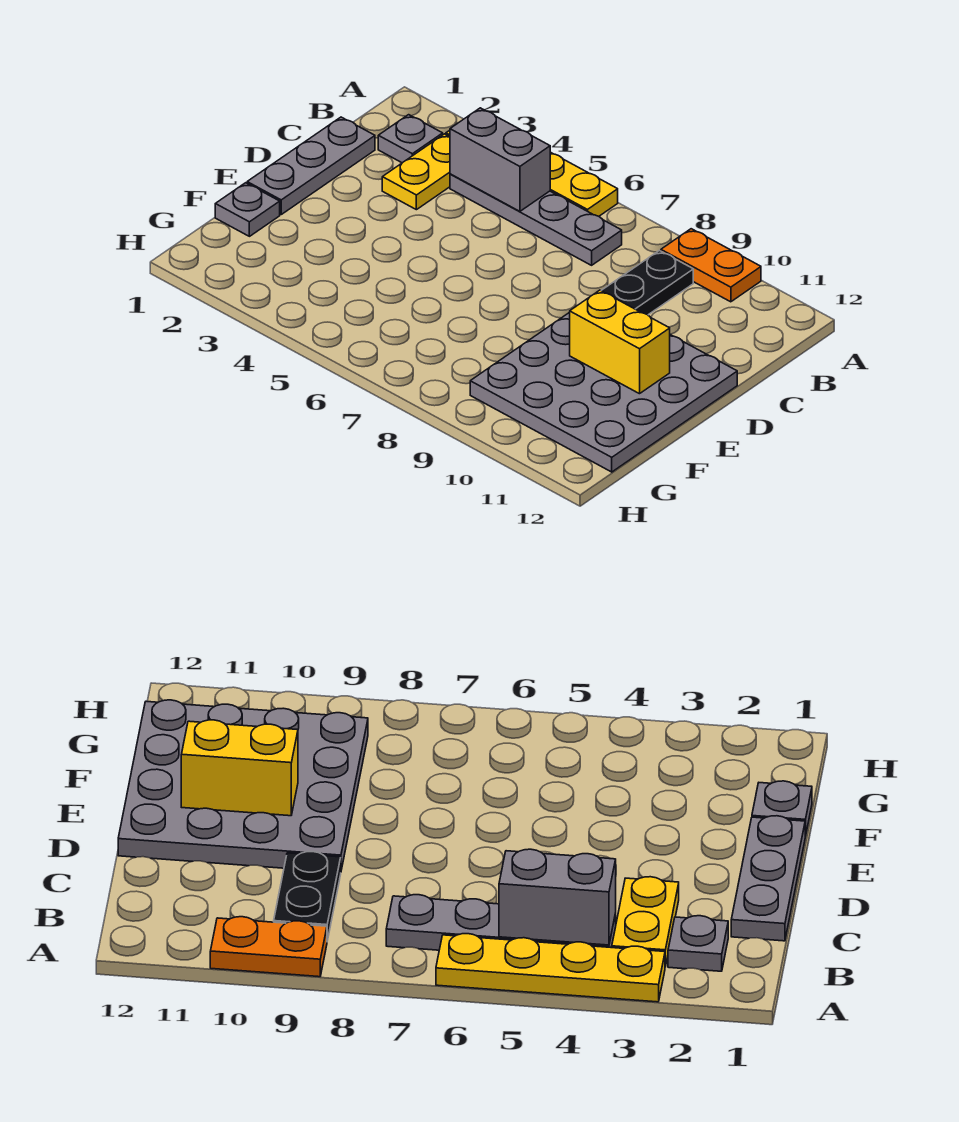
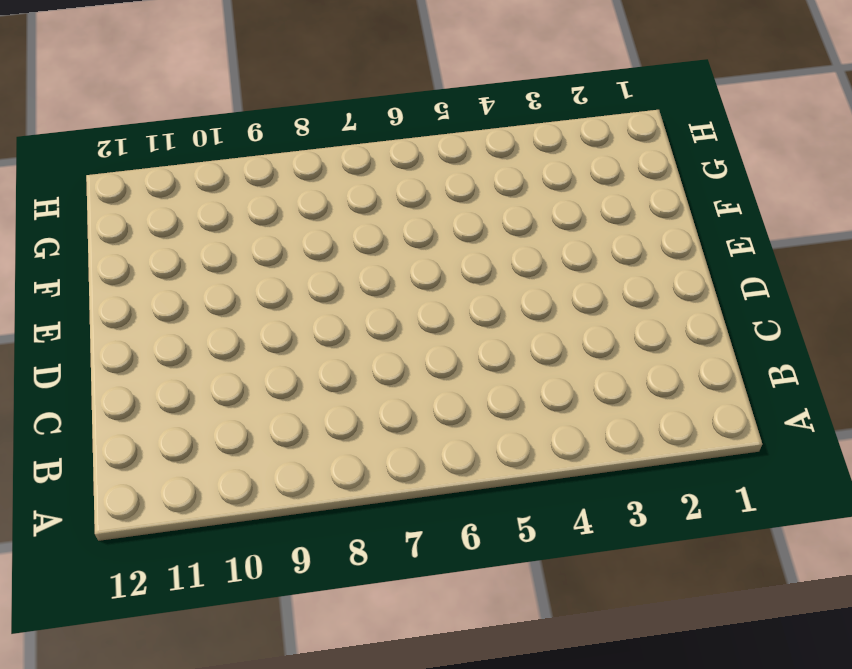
none -> yellow 1x4 plate [446,130,618,216]
none -> orange 1x2 plate [661,229,761,302]

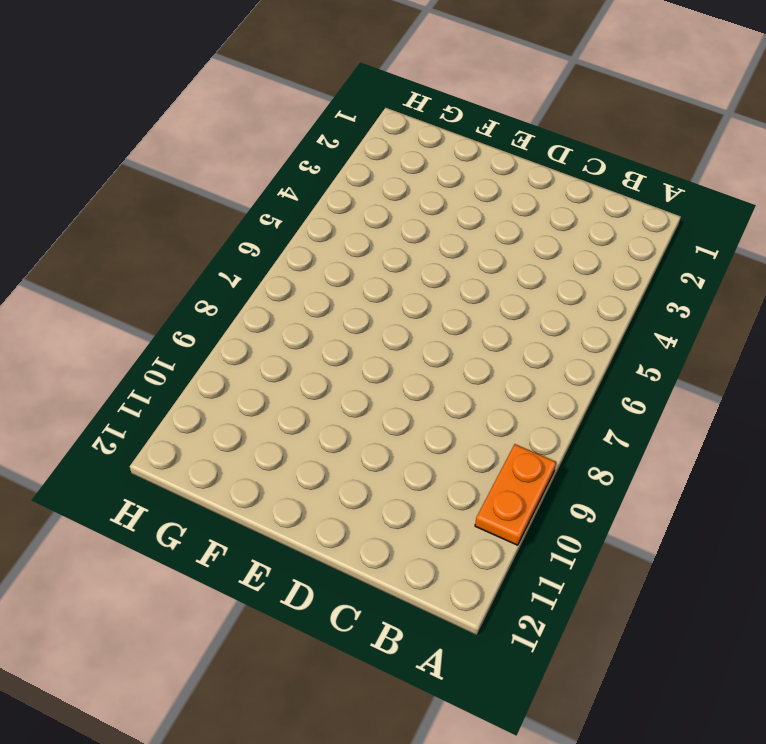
none -> yellow 1x4 plate [446,130,618,216]
none -> grey 1x1 plate [378,115,443,163]

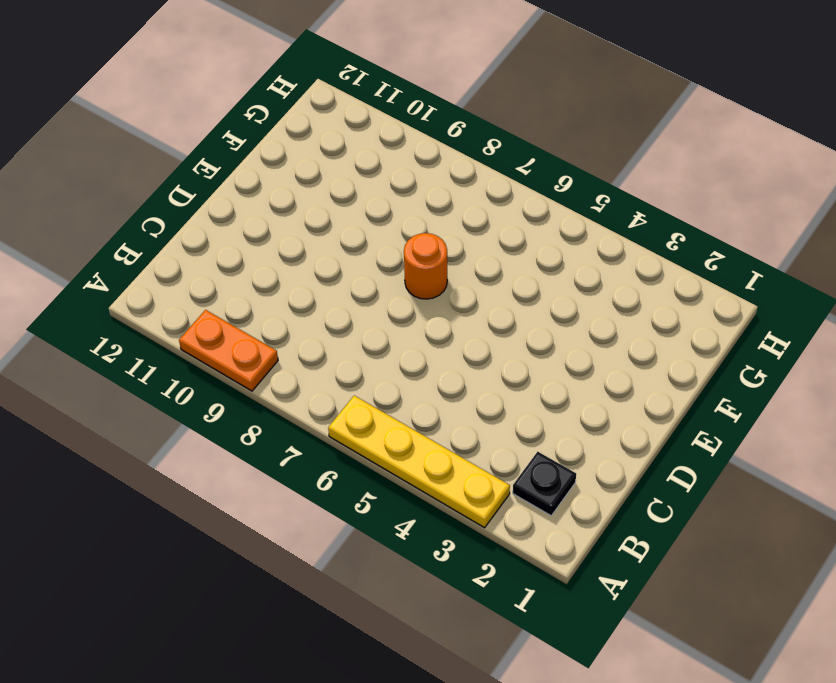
black 1x1 plate [513,452,576,516] -> grey 1x1 plate [378,115,443,163]
orange 1x1 round brick [404,233,447,299] -> none
none -> yellow 1x2 plate [382,134,450,210]
none -> grey 1x4 plate [450,174,622,265]

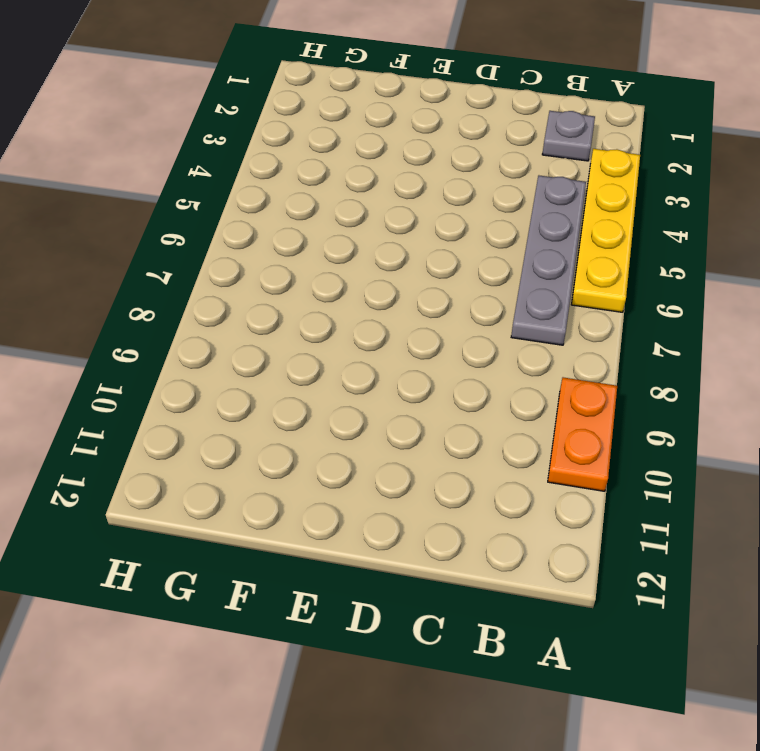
none -> yellow 1x2 plate [382,134,450,210]
none -> black 1x2 plate [601,251,693,315]

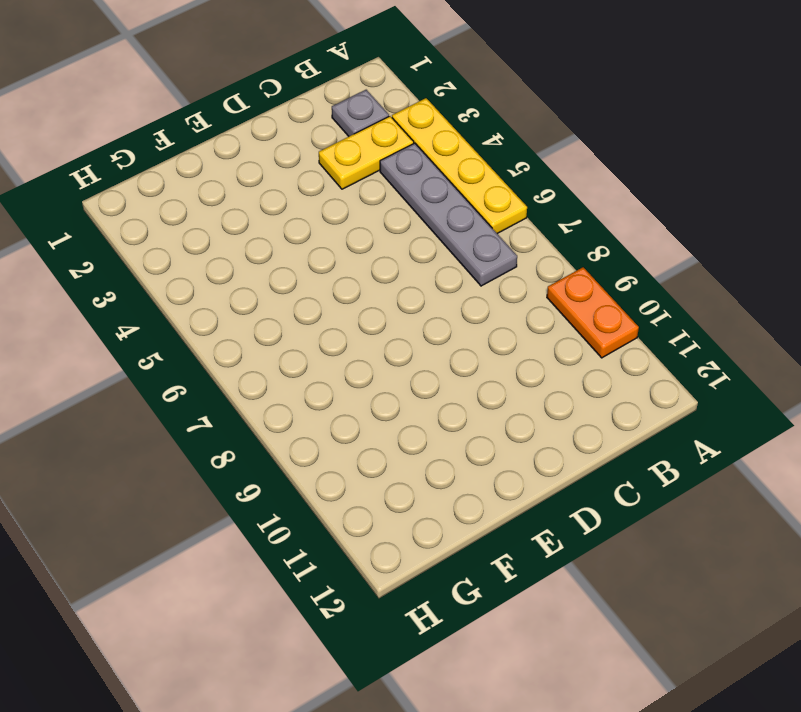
none -> black 1x2 plate [601,251,693,315]
none -> grey 1x3 plate [247,117,375,214]

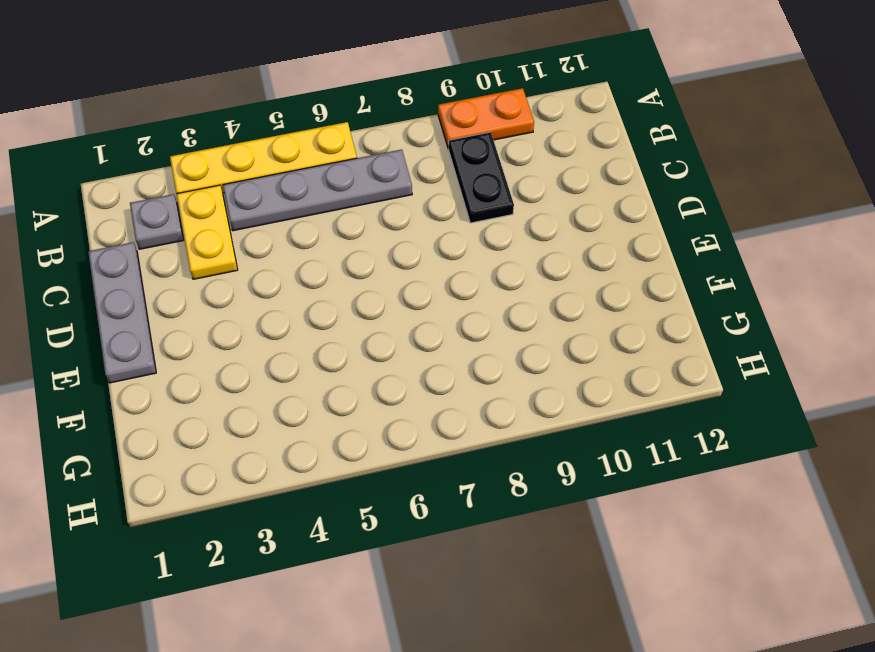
none -> grey 4x4 plate [470,312,737,472]
none -> grey 1x1 plate [215,183,280,236]

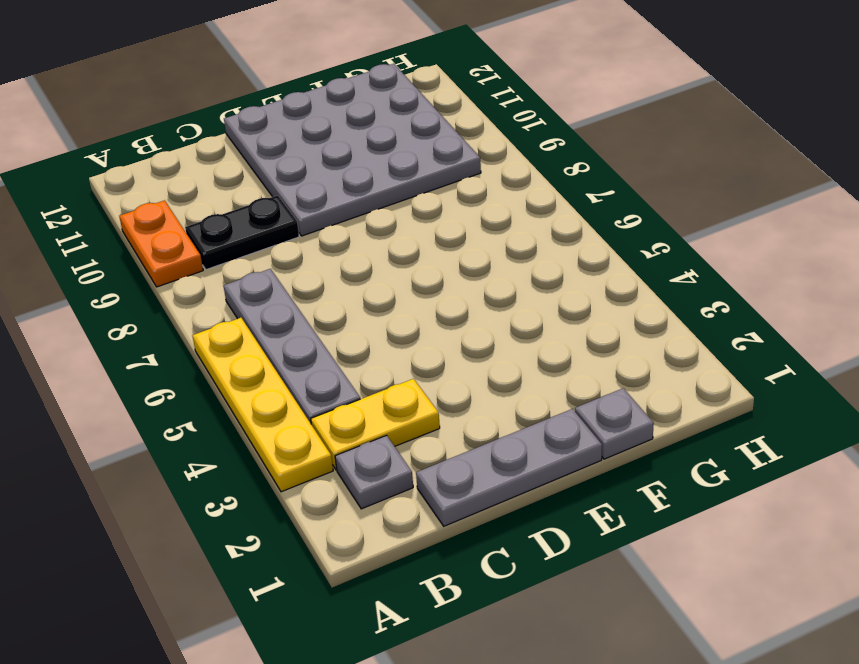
none -> grey 1x2 brick [450,108,550,211]
none -> yellow 1x2 brick [570,290,670,394]

